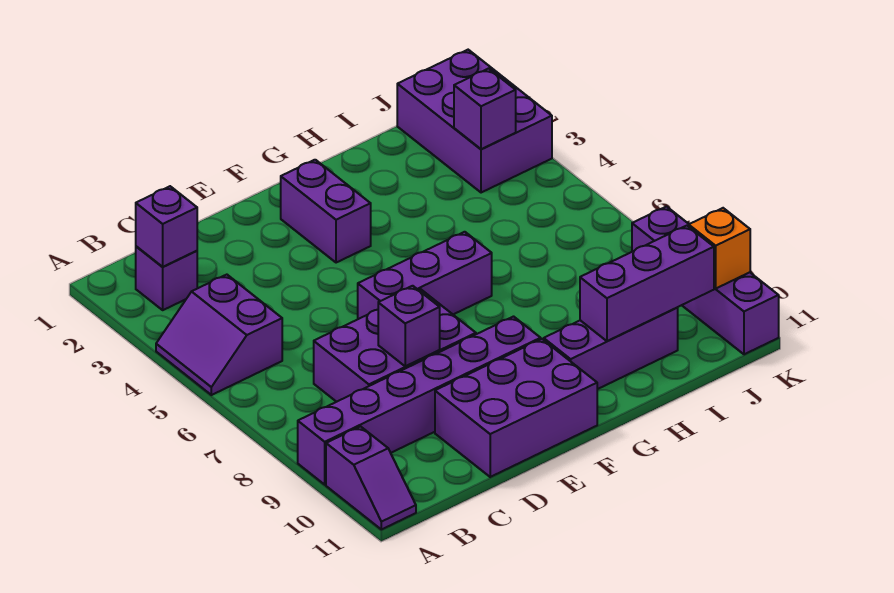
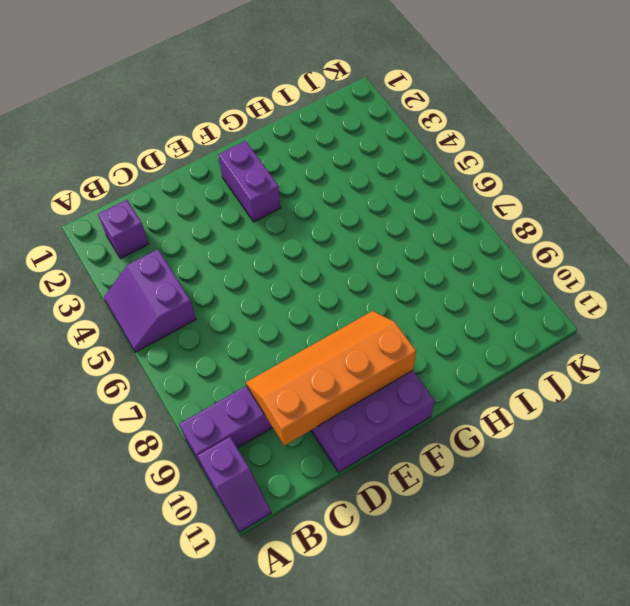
orange 2x4 slope [246,311,416,446] -> none
none -> purple 2x3 brick [314,289,476,402]
none -> purple 1x3 brick [358,232,492,319]
none -> purple 1x3 brick [544,308,678,389]

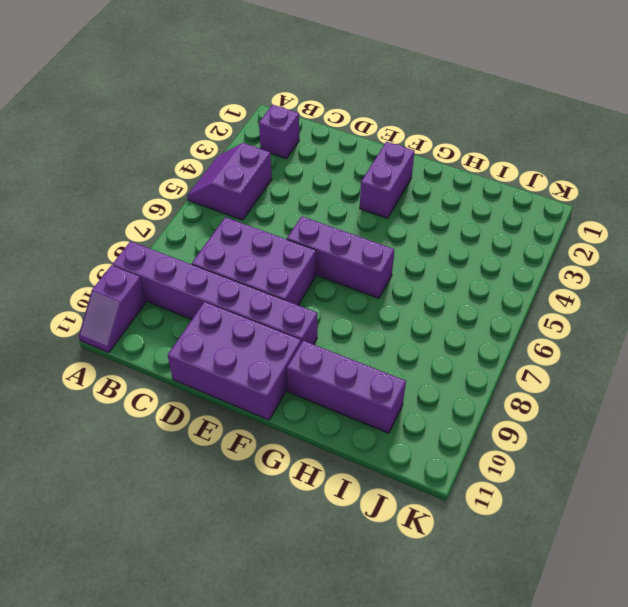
none -> purple 2x3 brick [397,50,552,193]
none -> purple 1x4 brick [632,207,779,354]
none -> purple 1x1 brick [136,186,197,267]

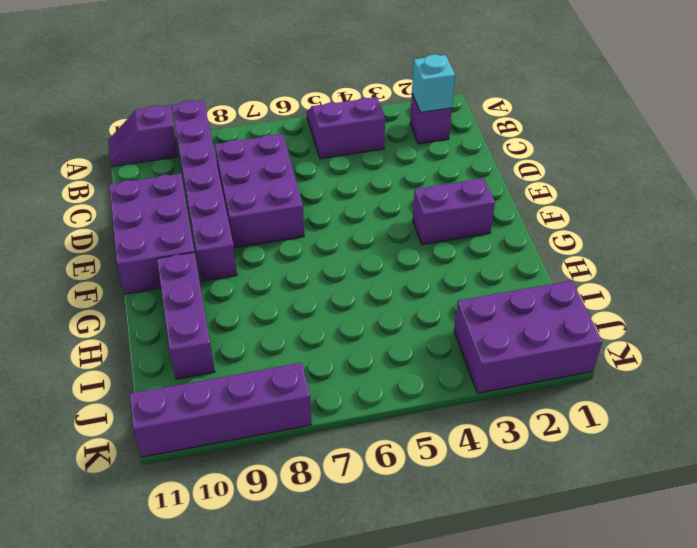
cyan 1x1 brick [412,55,455,112] -> purple 1x1 brick [136,186,197,267]
none -> purple 1x3 brick [358,232,492,319]
none -> purple 1x1 brick [378,286,440,366]
none -> purple 1x3 brick [580,226,714,341]

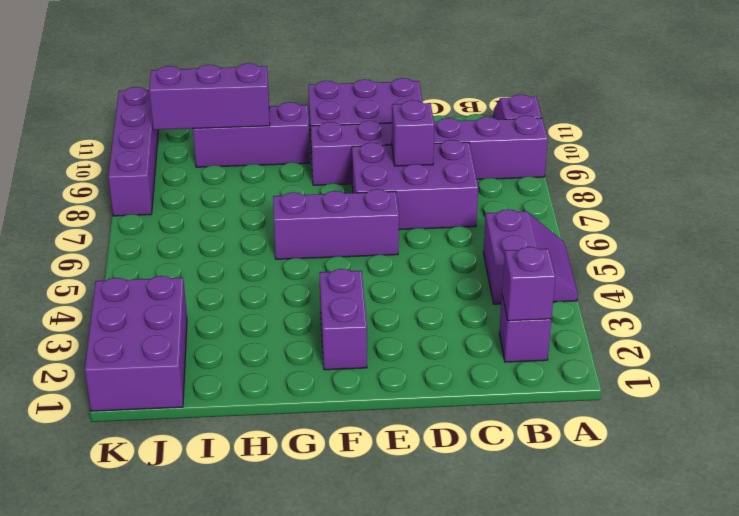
none -> purple 1x1 brick [454,69,516,149]
none -> orange 1x1 brick [689,208,750,288]

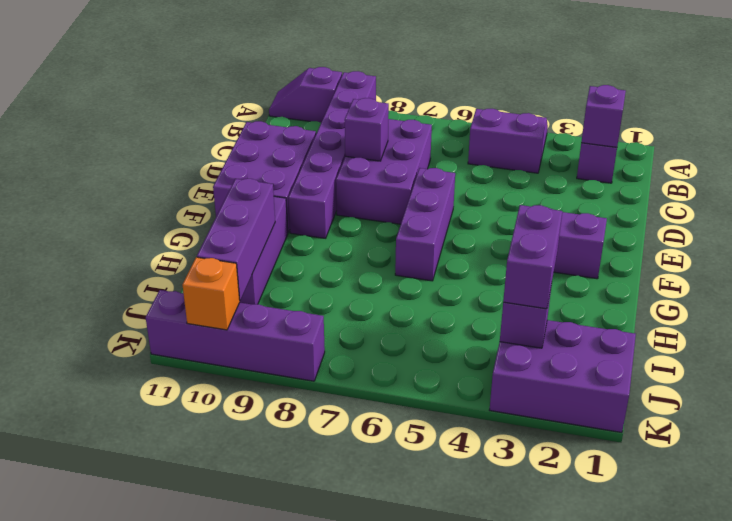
purple 1x2 brick [503,205,562,309] -> none

